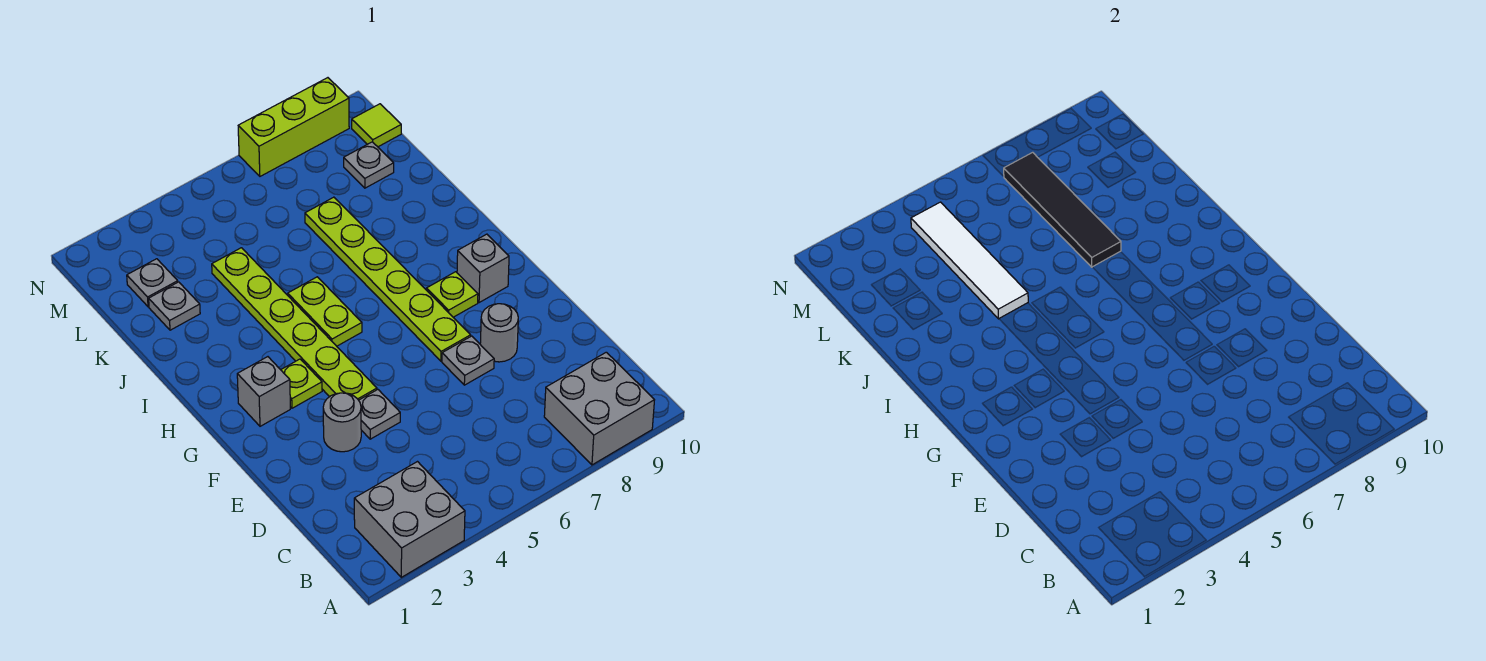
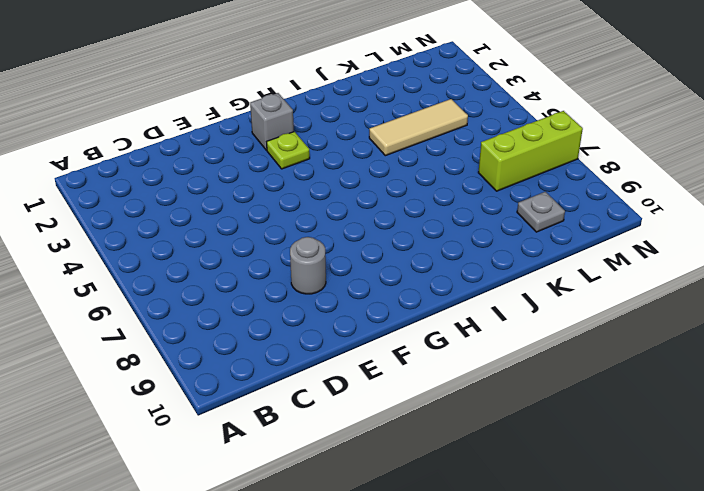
tan 1x3 tile [369,99,468,156] -> lime 1x6 plate [212,248,377,400]
lime 1x3 brick [478,111,583,191] -> lime 1x3 brick turned to [238,78,349,176]
none -> grey 2x2 brick [354,462,465,577]
none -> grey 2x2 brick [544,352,654,465]
none -> grey 1x1 round brick [323,393,361,452]

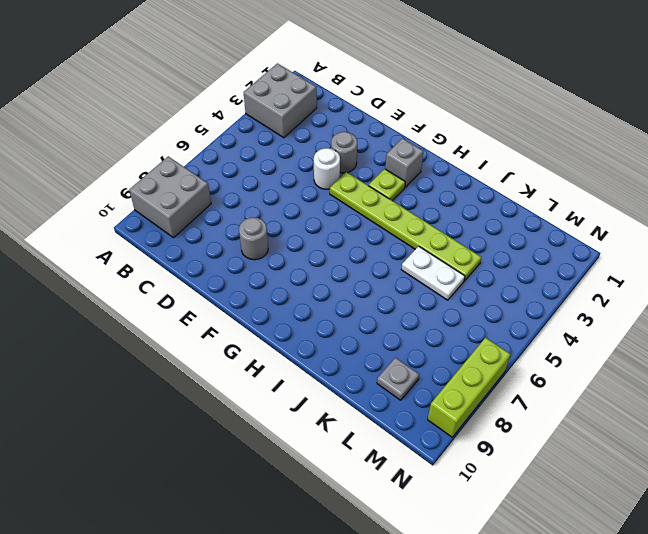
white 1x1 round brick [314,148,340,189] -> grey 1x1 plate [359,390,400,439]
white 1x2 plate [401,246,465,300] -> none
none -> grey 1x1 plate [442,336,494,385]
none -> lime 1x6 plate [305,197,471,361]
none -> lime 1x1 plate [426,272,478,317]

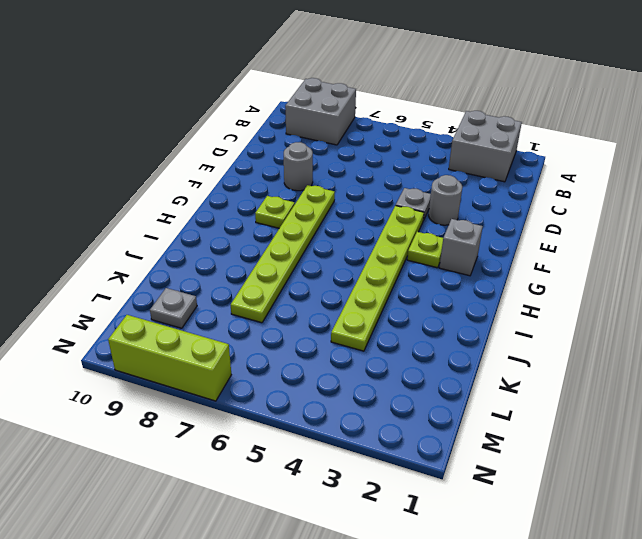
none -> grey 1x1 plate [442,336,494,385]
none -> grey 1x1 brick [457,234,509,303]
none -> lime 1x2 plate [288,277,362,346]

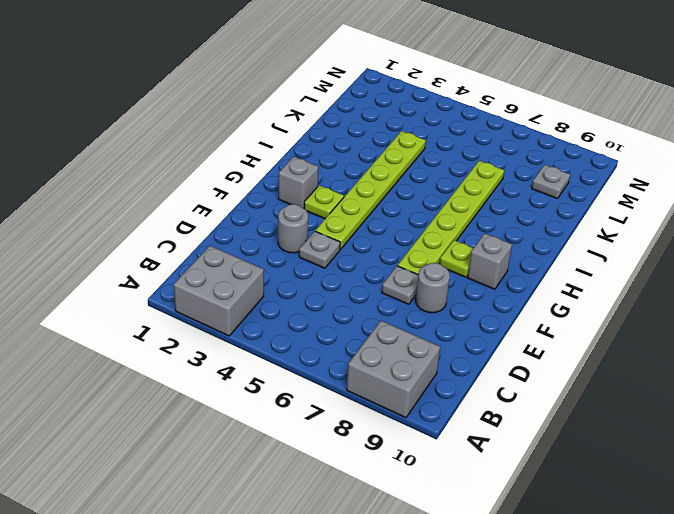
none -> lime 1x2 plate [288,277,362,346]
none -> grey 1x1 plate [149,282,200,330]
none -> grey 1x1 plate [127,259,178,307]

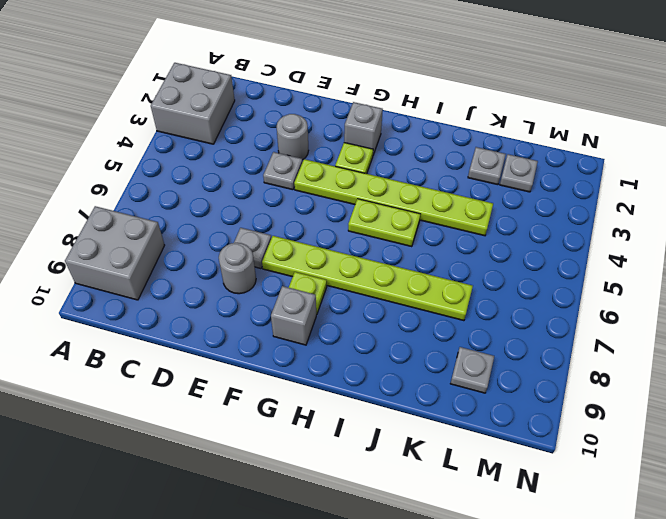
none -> lime 1x1 tile [352,104,401,147]
none -> lime 1x3 brick [238,78,349,176]
none -> white 1x4 tile [911,202,1028,319]

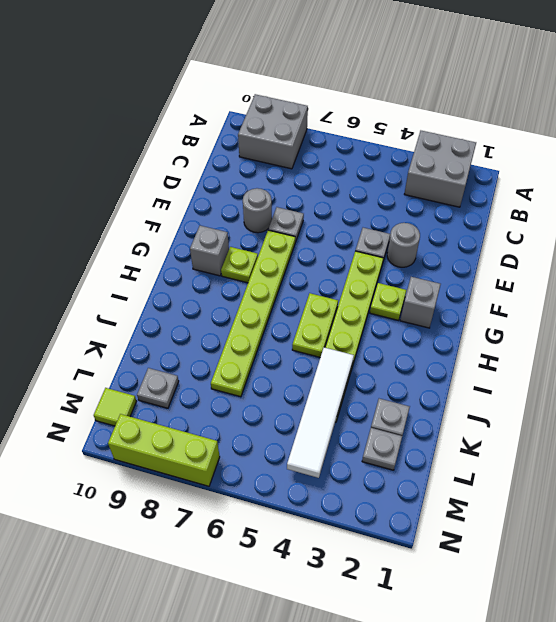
none -> black 1x4 tile [1004,152,1121,267]

